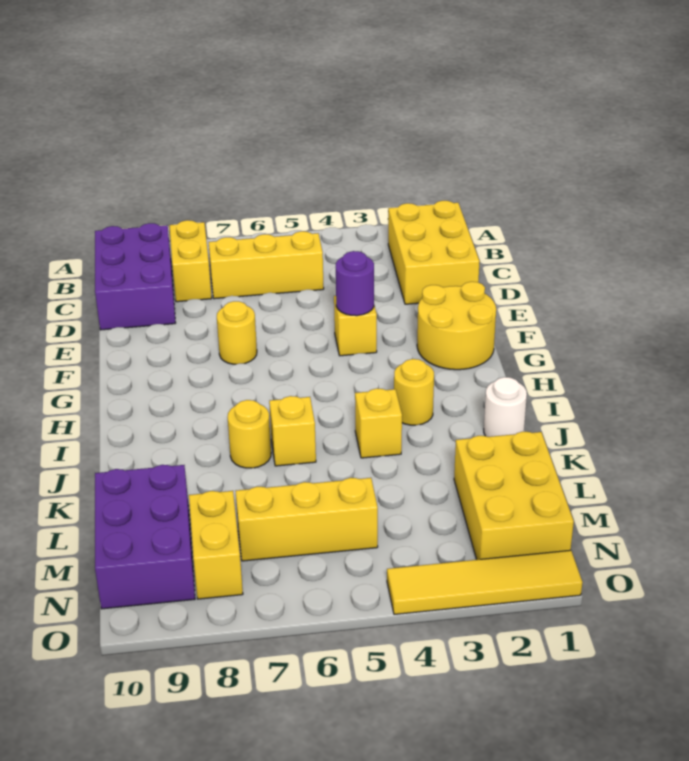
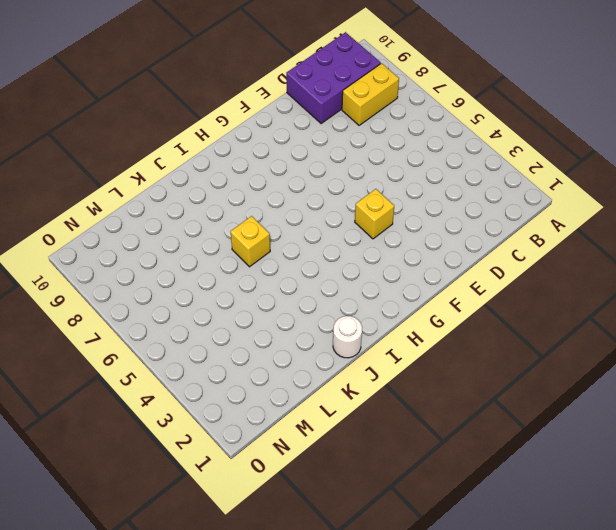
none -> yellow 2x3 brick [388,201,480,304]
none -> yellow 1x3 brick [209,231,324,299]
none -> yellow 2x2 round brick [417,282,496,370]

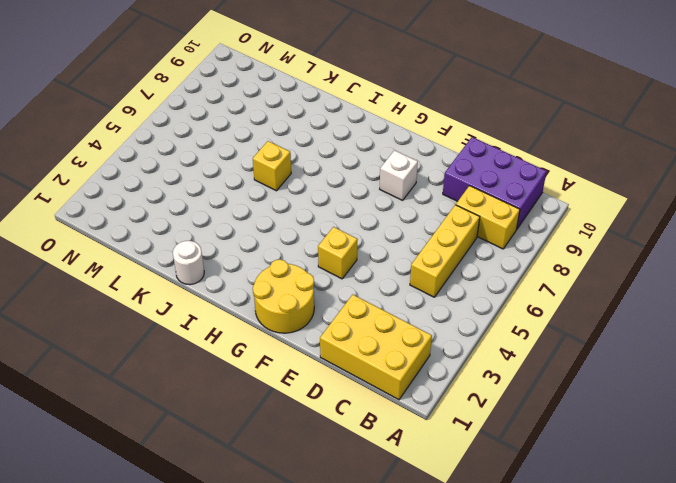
white 1x1 brick [380,150,418,200] -> none
none -> yellow 1x1 round brick [217,301,257,364]
none -> yellow 1x1 round brick [394,359,434,425]
none -> yellow 1x1 brick [355,388,402,458]

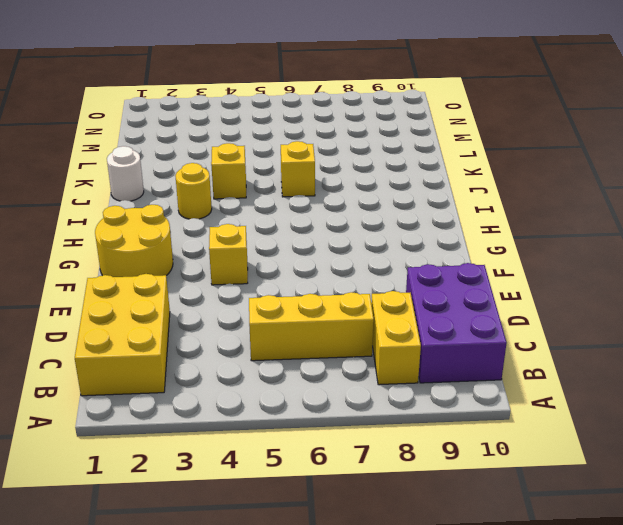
none -> yellow 1x1 round brick [217,301,257,364]
none -> yellow 1x1 round brick [227,400,271,468]
none -> yellow 2x3 brick [454,432,574,560]

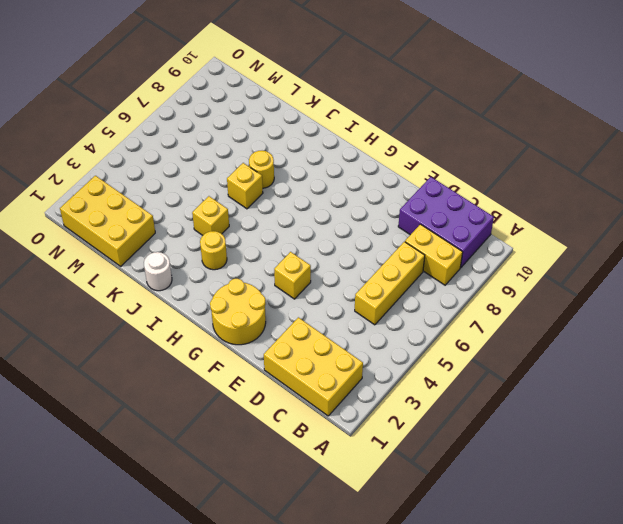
none -> yellow 1x1 round brick [217,301,257,364]
none -> purple 2x3 brick [95,465,195,609]
none -> yellow 1x3 brick [235,478,378,561]

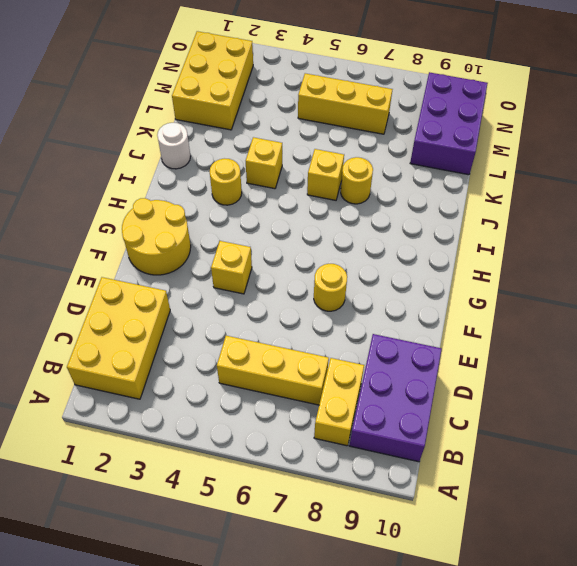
none -> yellow 1x2 brick [189,491,243,599]
none -> yellow 1x4 tile [387,550,583,614]
none -> purple 1x1 round brick [336,251,374,316]

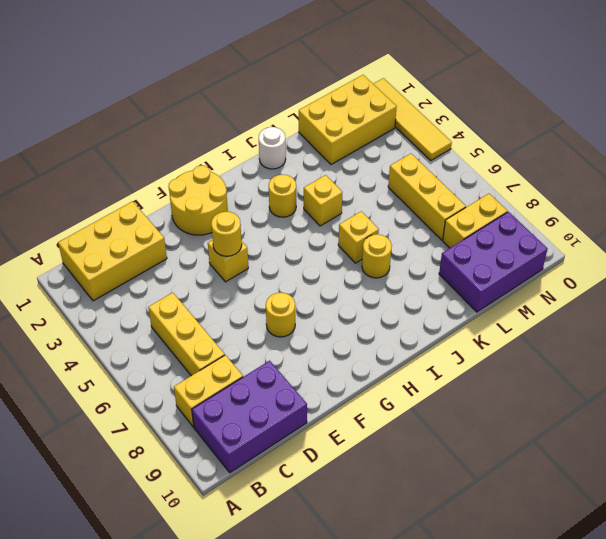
yellow 1x1 round brick [211,212,242,256] -> purple 1x1 round brick [336,251,374,316]

